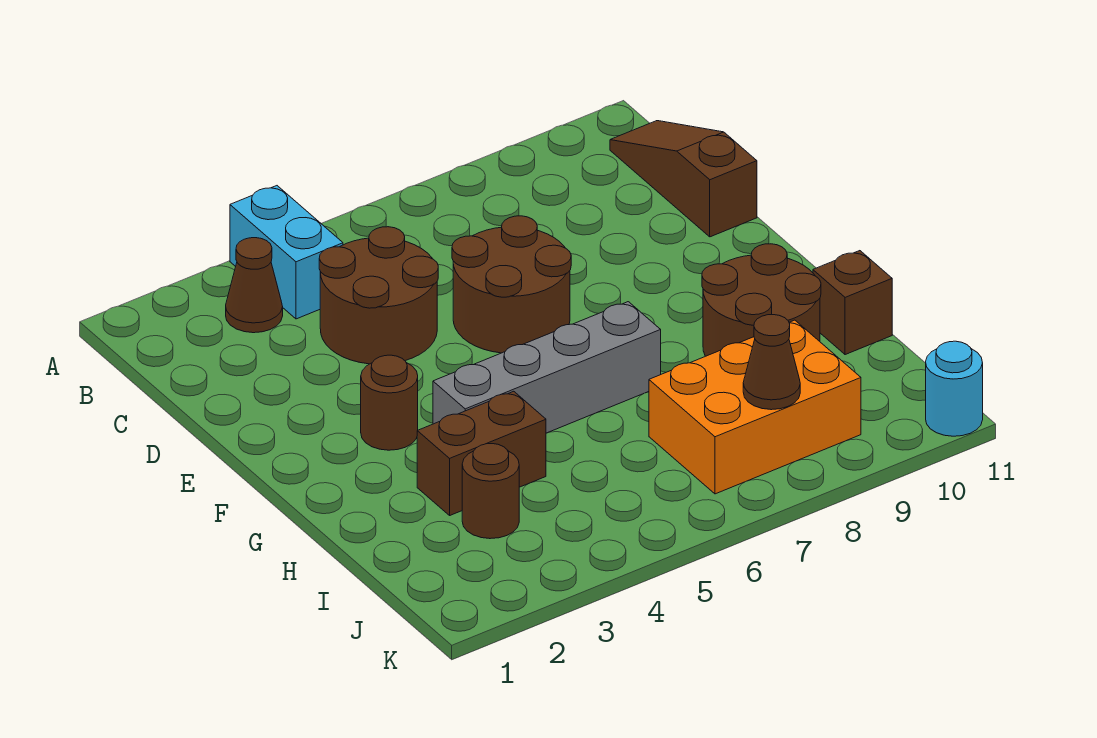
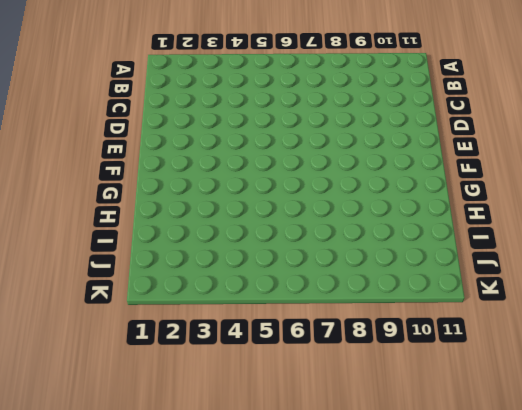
none -> cyan 1x2 brick [230,186,343,319]
none -> brown 1x1 cone [226,238,283,333]
none -> brown 1x3 slope [610,121,757,237]

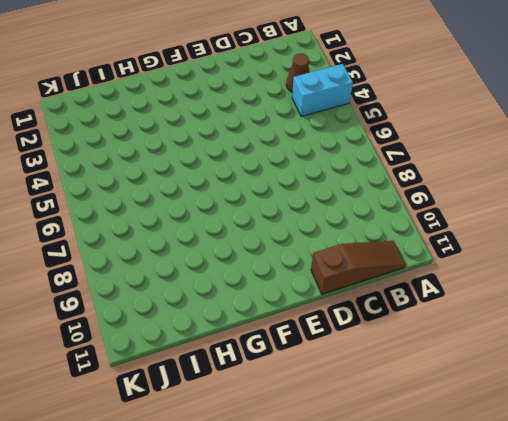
none -> brown 2x2 round brick [319,227,438,364]
none -> brown 2x2 round brick [452,216,571,353]
none -> brown 1x1 round brick [361,355,418,450]

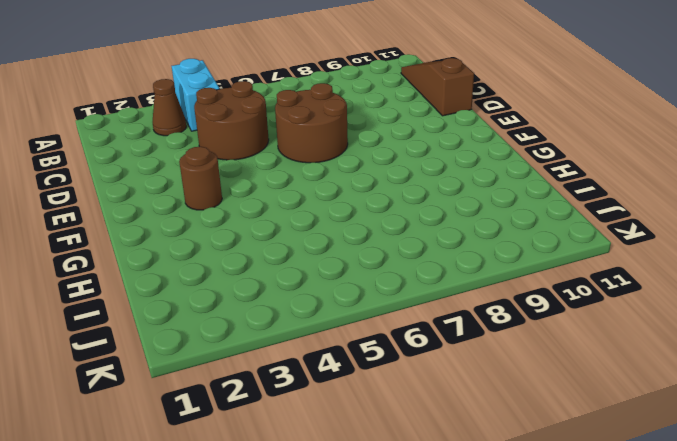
none -> grey 1x4 brick [433,302,661,433]
none -> brown 2x2 round brick [702,244,821,356]
none -> brown 1x2 brick [417,391,546,515]

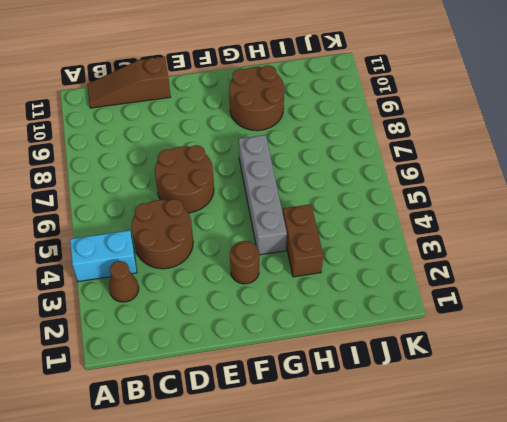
none -> brown 1x1 brick [813,251,892,355]
none -> brown 1x1 round brick [462,444,519,539]
none -> orange 2x3 brick [649,320,861,494]

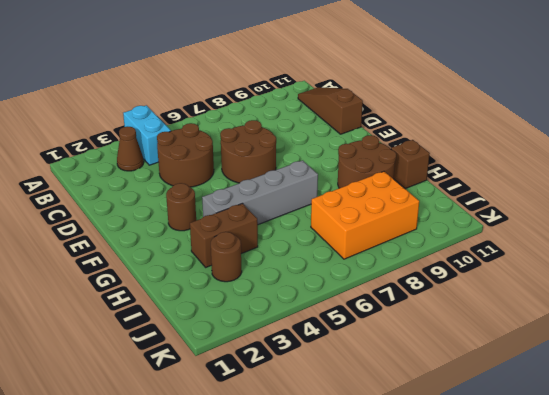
none -> cyan 1x1 round brick [926,341,983,436]
none -> brown 1x1 cone [743,315,800,410]

